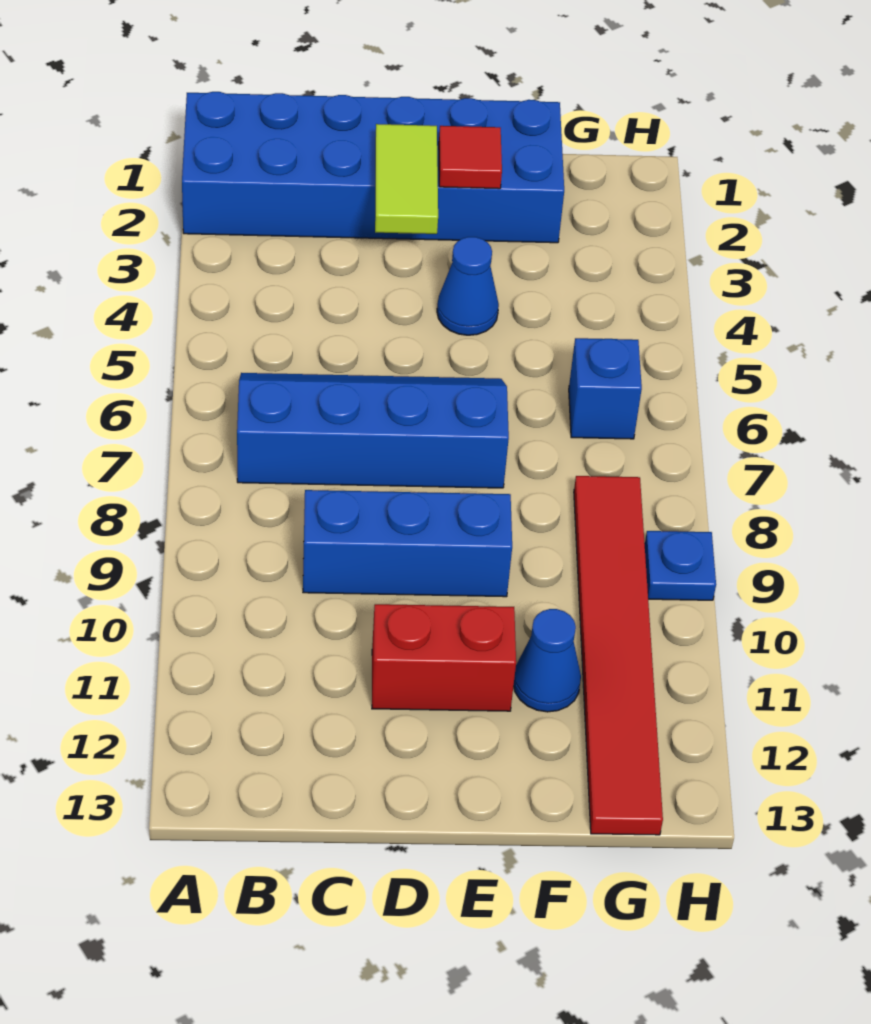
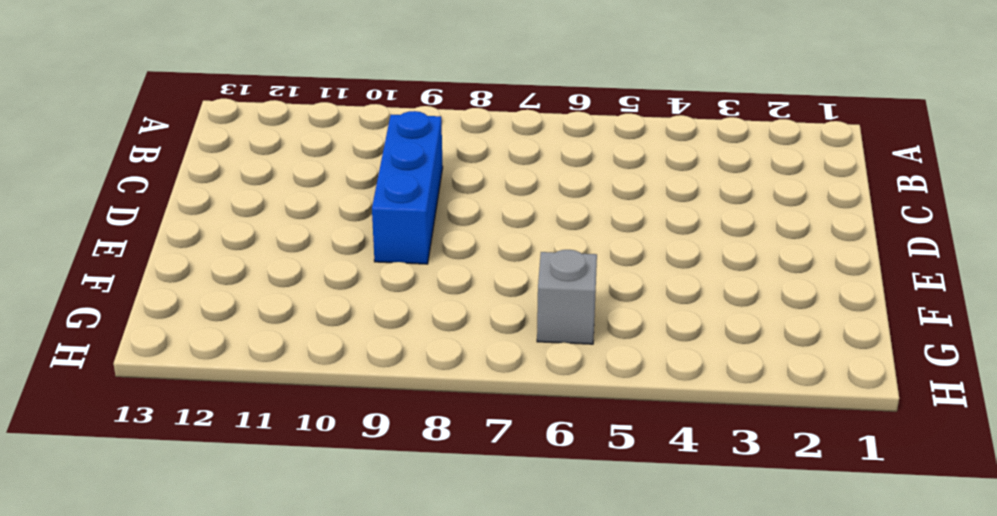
grey 1x1 brick [537,250,597,344] -> blue 1x1 brick [569,338,642,439]
none -> blue 2x6 brick [182,92,564,243]
none -> blue 2x4 slope [237,373,509,488]

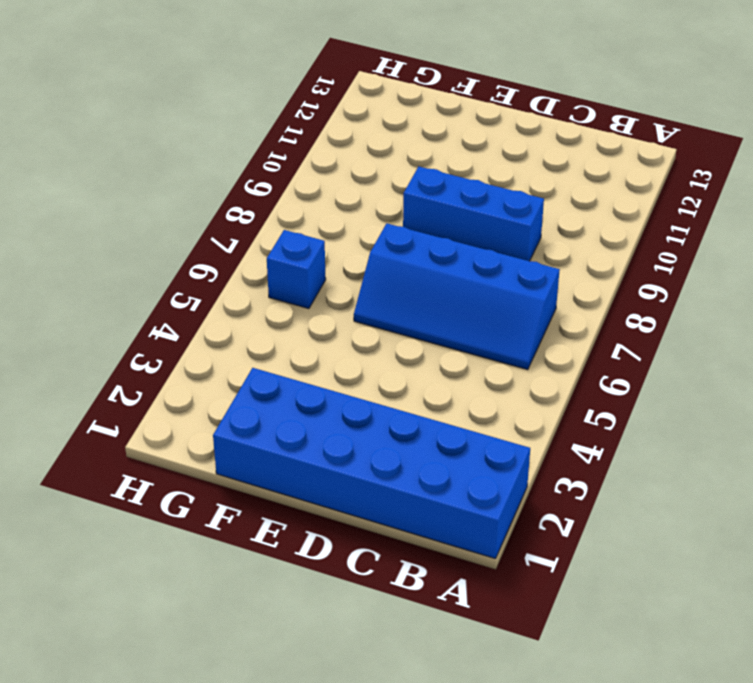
none -> red 1x2 brick [372,604,516,711]
none -> blue 1x1 cone [437,237,499,335]

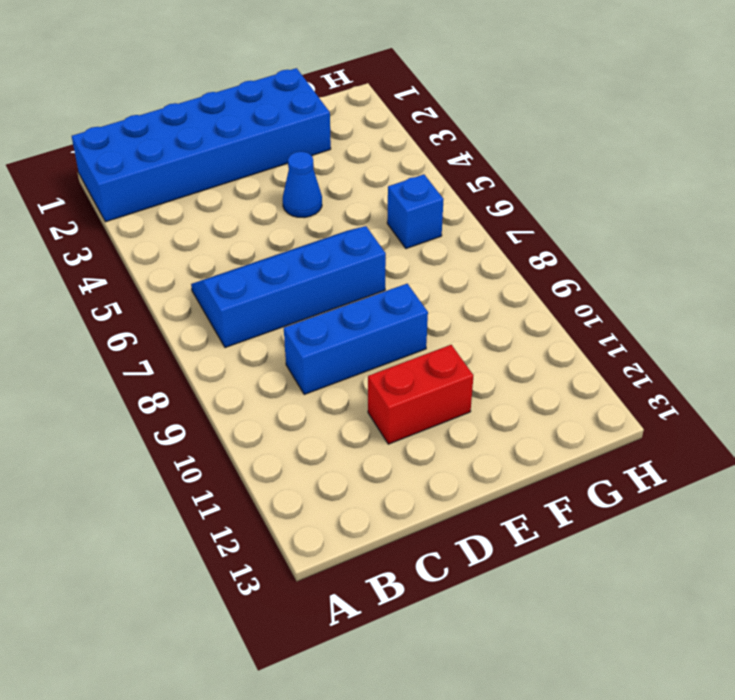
none -> blue 1x1 cone [514,609,581,712]
none -> red 1x6 tile [574,476,663,835]

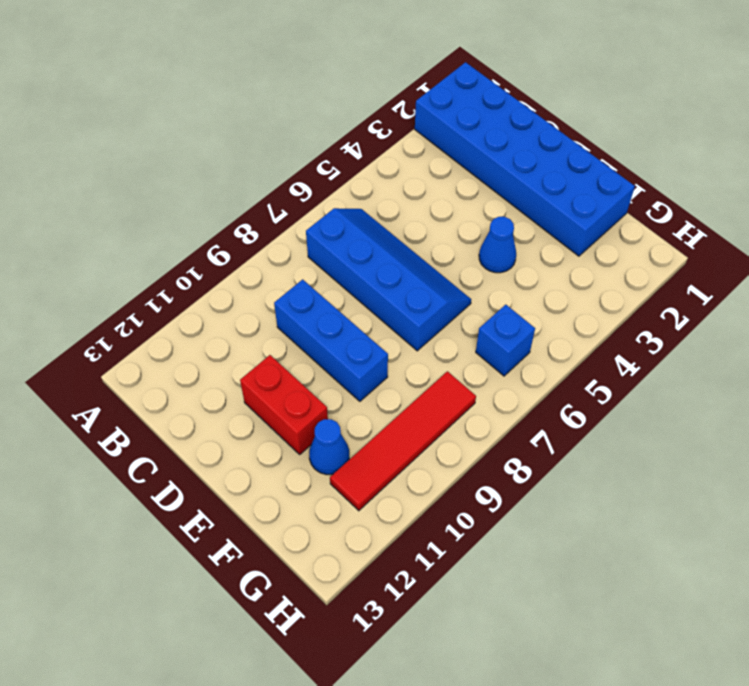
red 1x4 tile [330,371,476,511] -> red 1x6 tile [574,476,663,835]
none -> blue 1x1 plate [645,531,716,600]
none -> lime 1x2 tile [375,124,438,234]

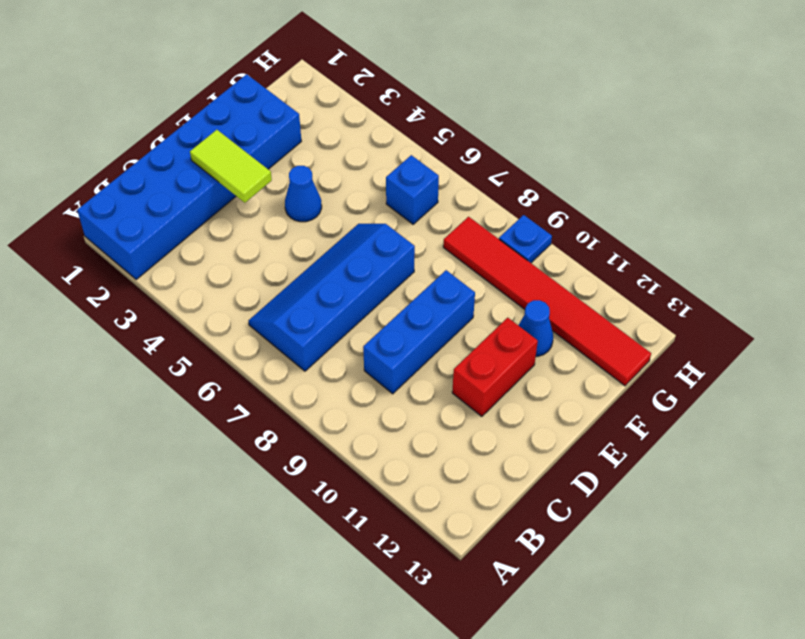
none -> red 1x1 tile [439,126,502,189]

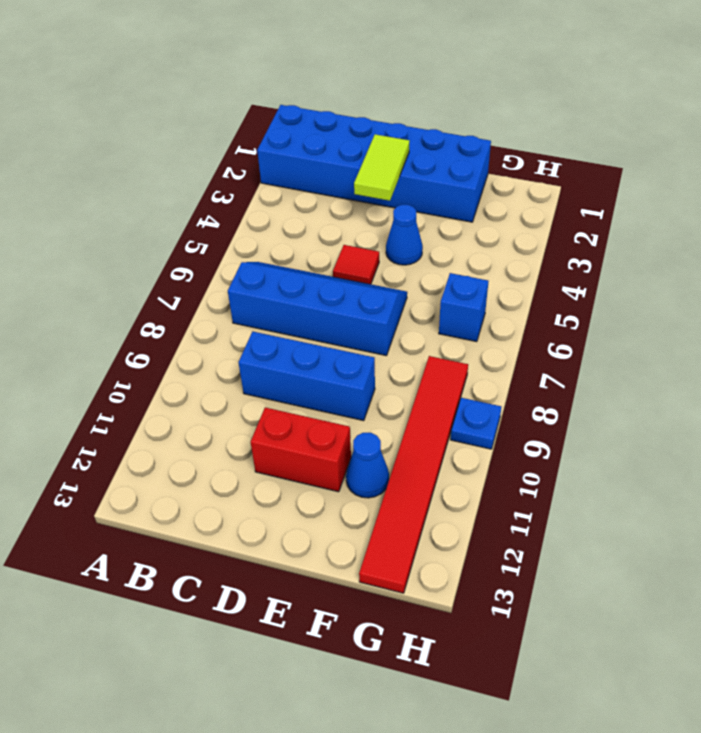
red 1x1 tile [333,245,379,284] -> red 1x1 tile moved to [439,126,502,189]

